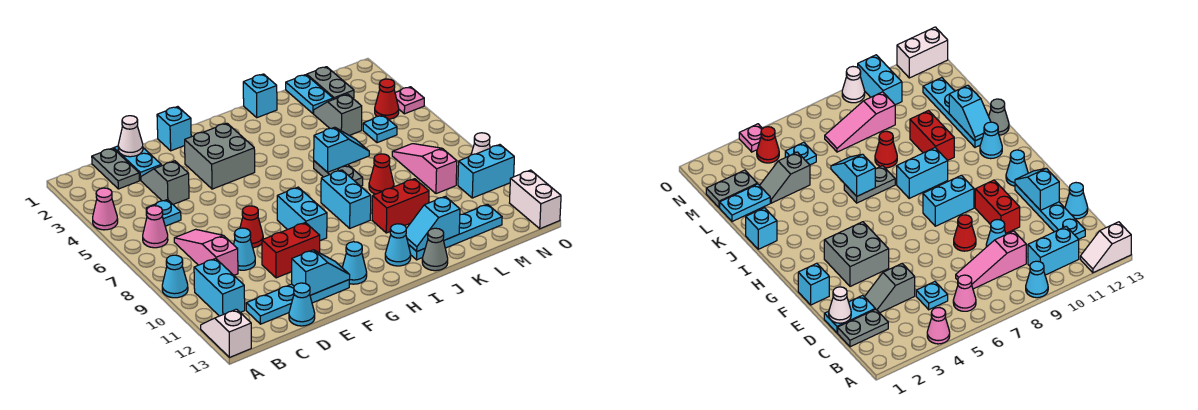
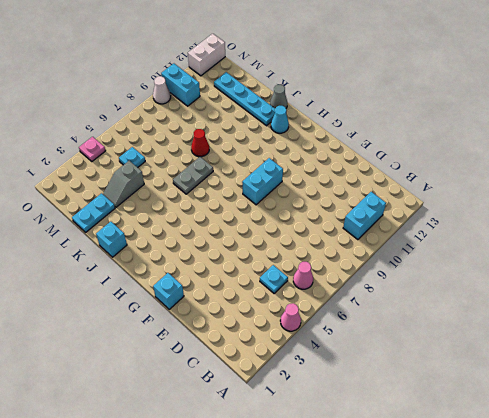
none -> cyan 1x1 cone [162,255,188,298]
none -> white 1x2 slope [201,309,251,357]
none -> grey 1x2 plate [92,148,139,189]
none -> pink 1x3 slope [174,229,238,275]

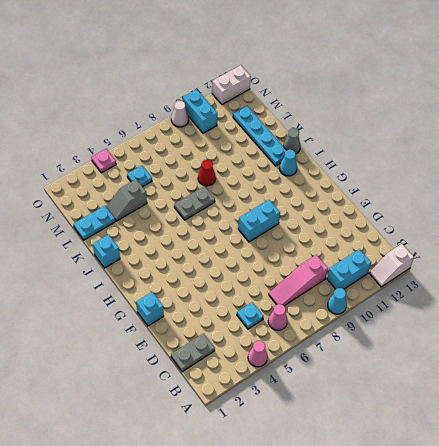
none -> cyan 1x4 plate [246,279,350,324]
none -> cyan 1x2 plate [114,146,161,180]
none -> grey 1x2 slope [141,161,189,204]
none -> cyan 1x1 cone [234,228,255,270]

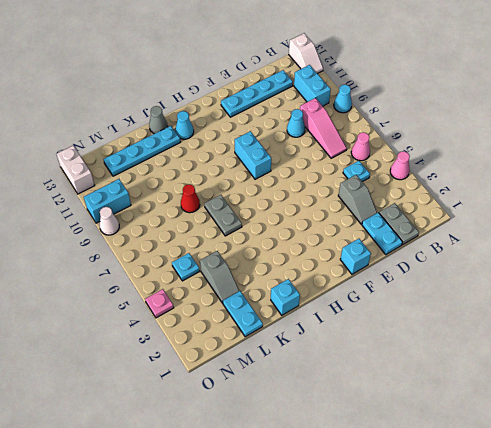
none -> cyan 1x1 cone [289,283,315,326]
none -> red 1x1 cone [240,206,263,248]
none -> red 1x2 brick [262,223,320,278]
none -> grey 2x2 brick [185,123,255,189]

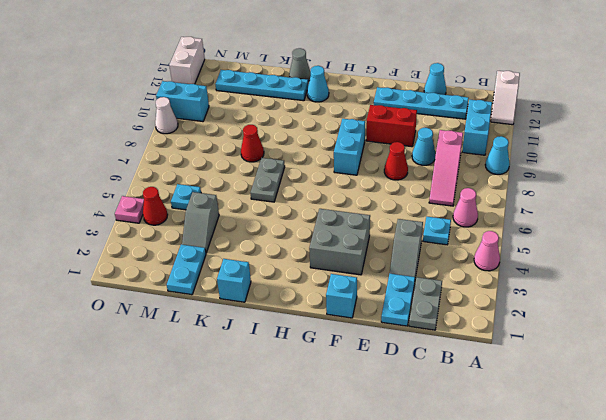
none -> cyan 1x1 cone [342,242,367,284]
none -> cyan 1x2 brick [321,170,371,228]
none -> red 1x2 brick [372,179,429,233]
none -> grey 1x2 plate [307,67,354,100]

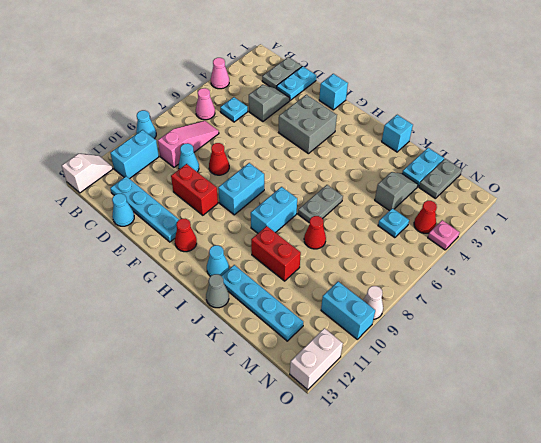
red 1x1 cone [175,219,197,252] -> cyan 1x1 cone [342,242,367,284]
none -> pink 1x3 slope [392,144,457,194]
none -> white 1x1 cone [118,116,143,157]
none -> cyan 1x2 slope [292,250,350,295]
none -> cyan 1x2 slope [314,127,369,172]

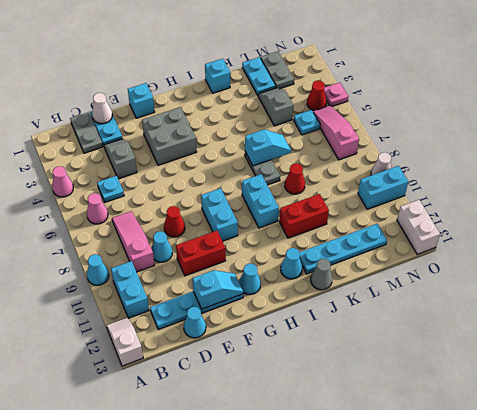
pink 1x3 slope [313,106,359,160] -> pink 1x3 slope moved to [392,144,457,194]
none -> cyan 1x2 slope [406,196,460,251]

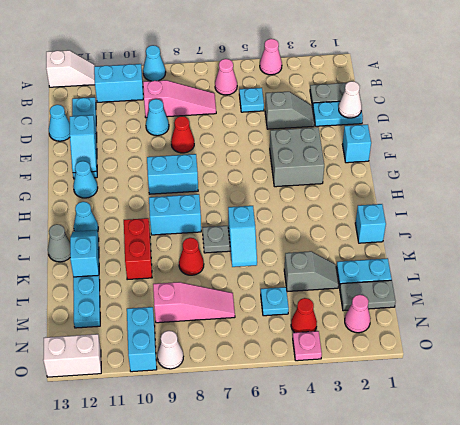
pink 1x1 cone [345,295,371,333] -> none
none -> red 1x2 brick [262,223,320,278]

